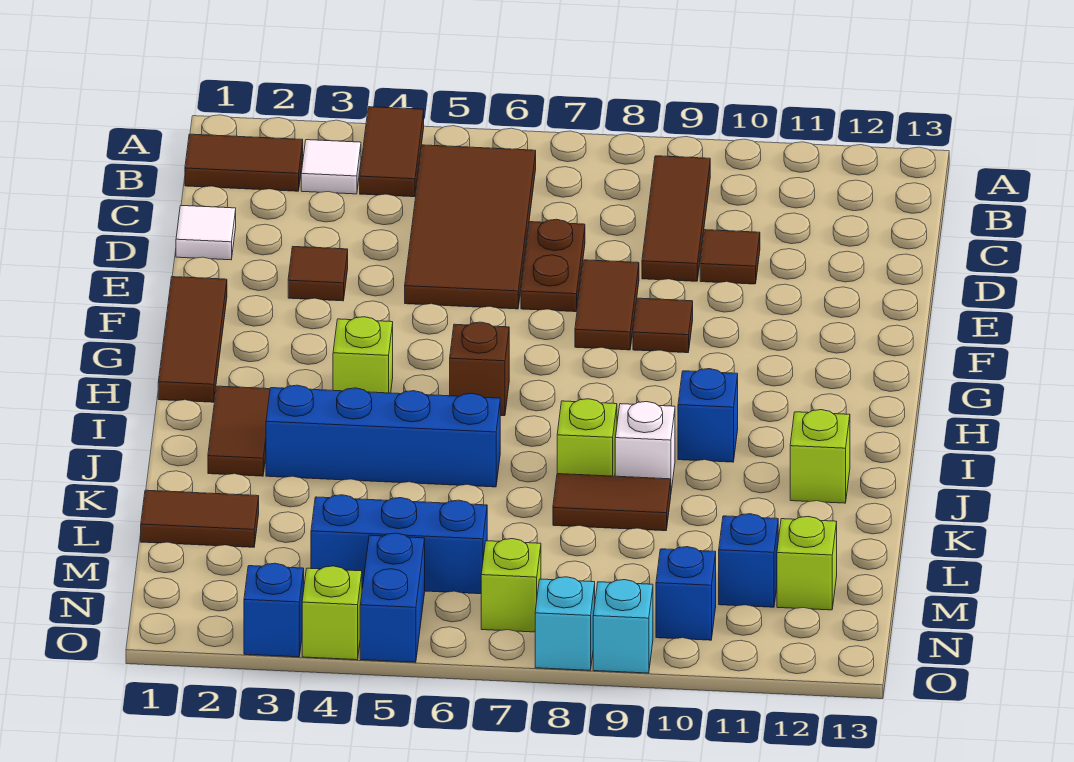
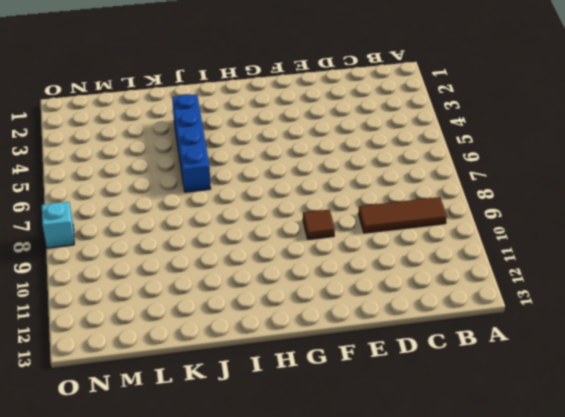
none -> brown 1x2 tile [360,107,424,197]
none -> brown 1x2 tile [185,134,303,191]
none -> white 1x1 tile [301,140,361,194]
none -> brown 2x4 tile [405,145,536,309]

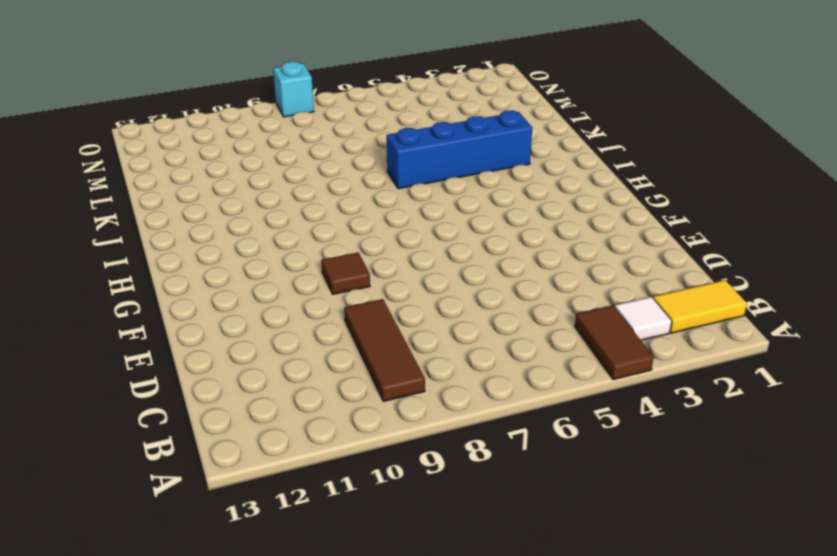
yellow 1x2 tile [653,280,747,333] -> brown 1x2 tile [185,134,303,191]
none -> brown 2x4 tile [405,145,536,309]
none -> white 1x1 tile [176,206,236,260]
none -> brown 1x2 plate [521,219,585,312]
none -> brown 1x1 tile [700,230,760,284]

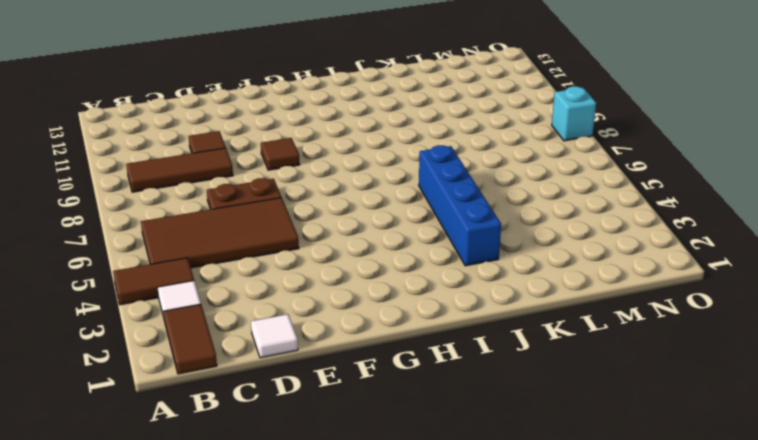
none -> brown 1x1 tile [288,247,348,301]
none -> brown 1x2 tile [575,260,639,350]
none -> brown 1x3 tile [158,277,227,402]
none -> lime 1x1 brick [333,317,393,393]

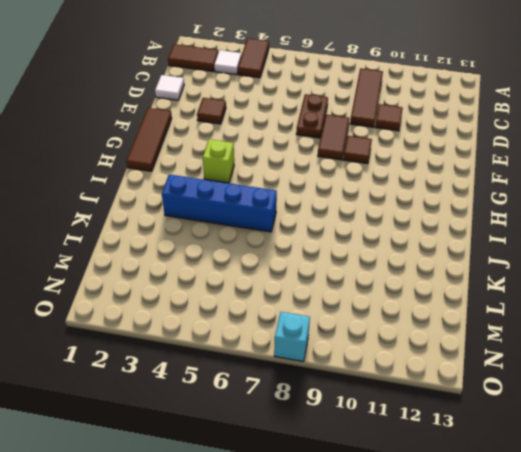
none -> brown 2x4 tile [405,145,536,309]
none -> brown 1x1 brick [450,322,509,416]
none -> brown 1x2 tile [208,386,270,476]
none -> blue 1x1 brick [678,369,738,462]

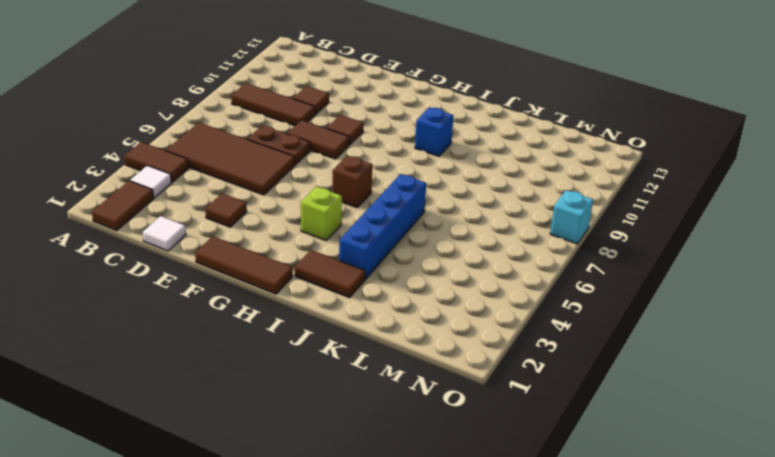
none -> lime 1x1 brick [557,399,617,476]
none -> white 1x1 brick [615,402,675,491]
none -> lime 1x1 brick [790,410,850,503]
none -> brown 1x2 tile [553,474,671,531]

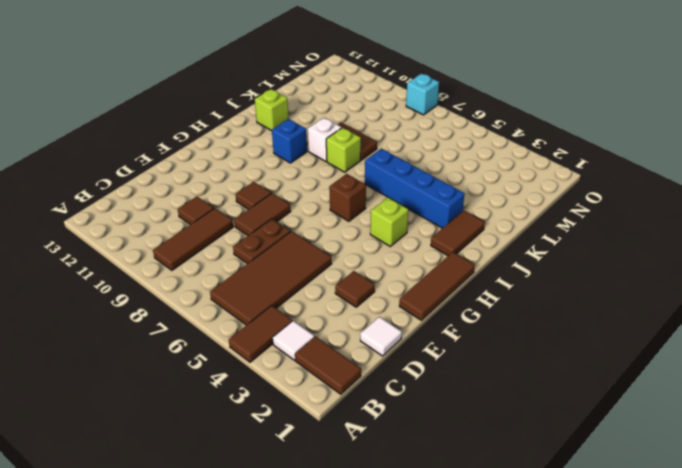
none -> brown 1x2 tile [141,490,259,547]
none -> blue 1x3 brick [311,495,487,594]
none -> blue 1x1 brick [719,514,778,607]
none -> lime 1x1 brick [777,517,837,610]

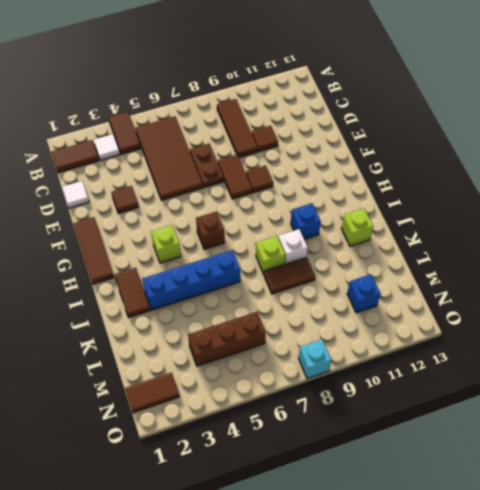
brown 1x3 brick [188,312,266,366] -> blue 1x3 brick [311,495,487,594]
brown 1x2 tile [125,372,180,413] -> brown 1x2 tile moved to [141,490,259,547]
none -> lime 1x1 brick [777,517,837,610]
none -> blue 1x2 brick [360,533,425,662]
none -> lime 1x1 brick [481,539,541,632]
none -> blue 1x1 brick [656,547,716,640]

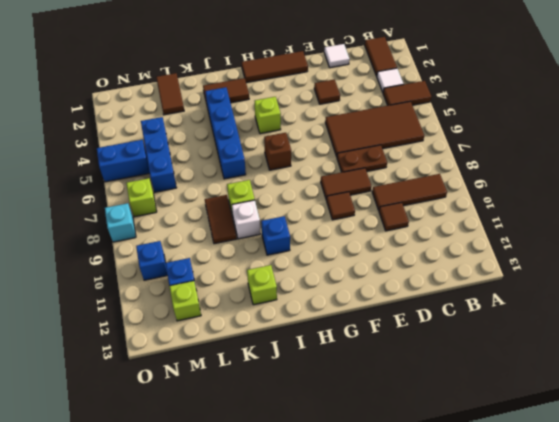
none -> blue 1x1 brick [244,563,304,657]
none -> lime 1x1 brick [302,566,362,660]
none -> cyan 1x1 brick [593,580,653,673]

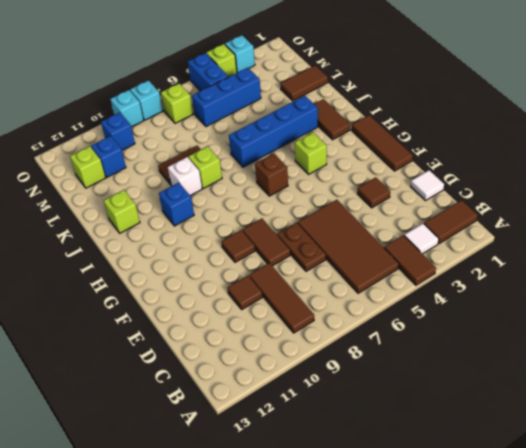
cyan 1x1 brick [225,35,255,73] -> blue 1x1 brick [244,563,304,657]

